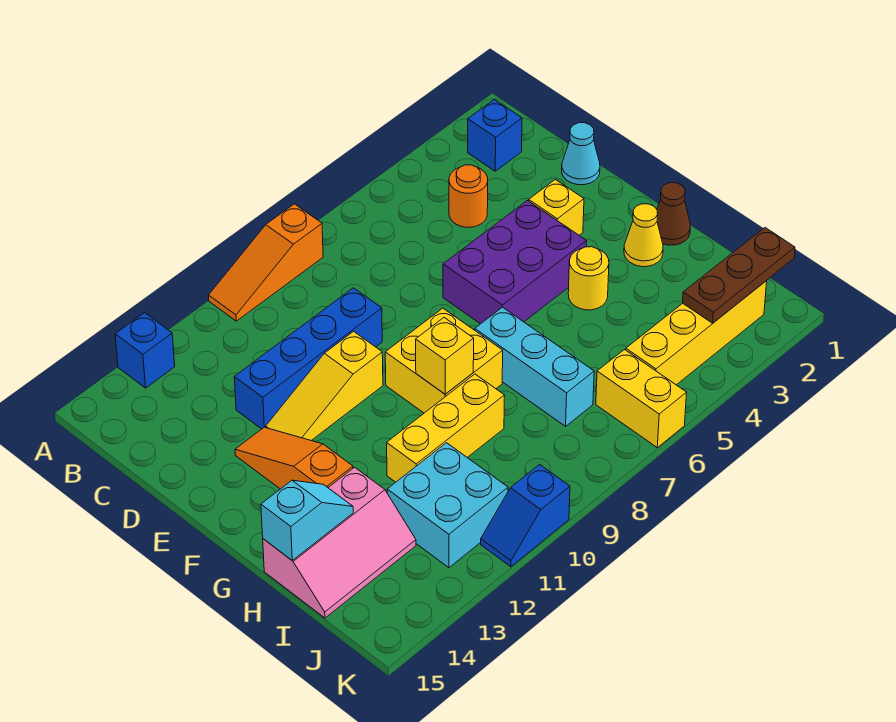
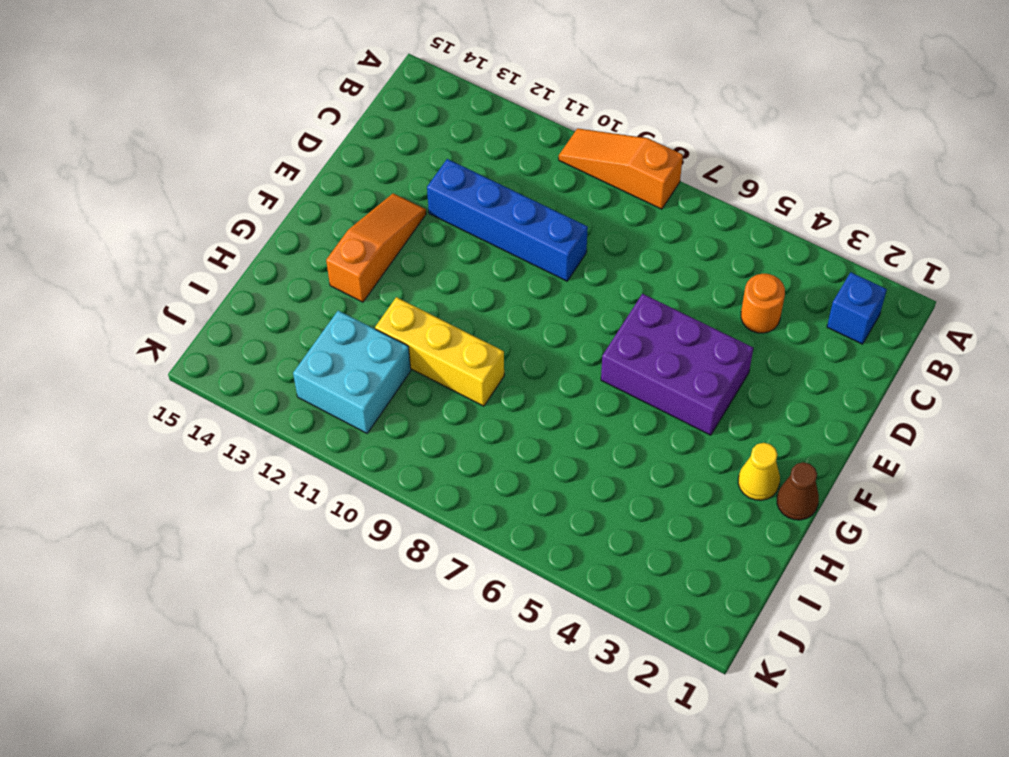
none -> blue 1x1 brick [115,313,175,388]
none -> cyan 1x1 cone [562,123,600,185]
none -> yellow 1x1 brick [529,179,584,235]

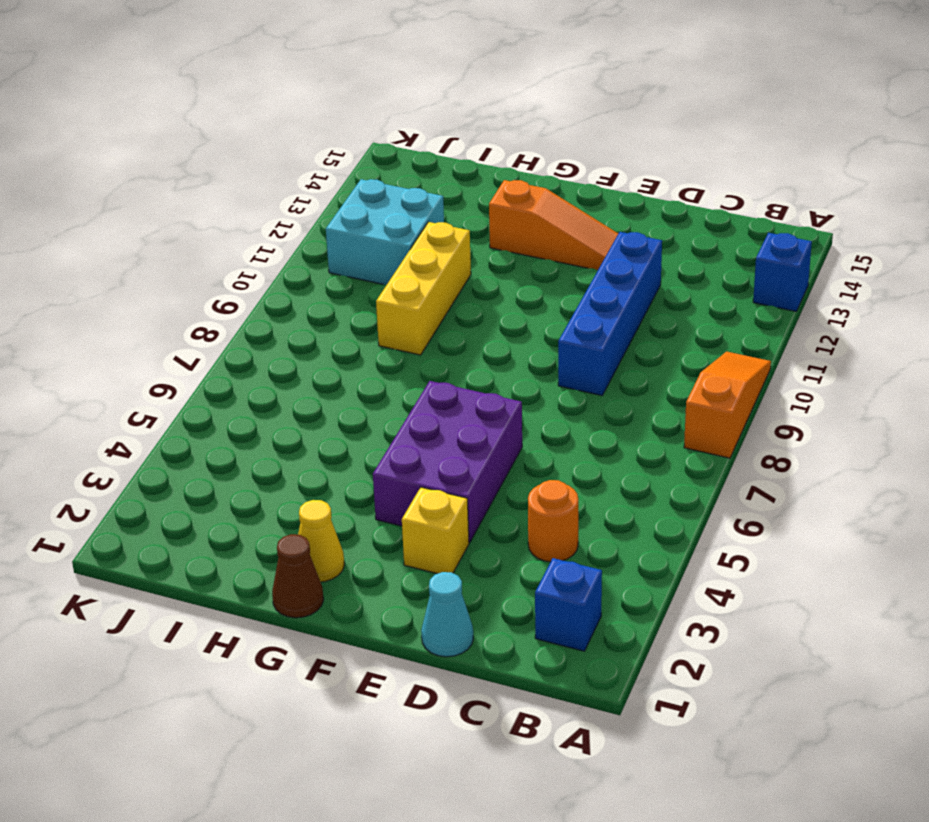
none -> yellow 1x3 slope [266,331,383,441]
none -> yellow 2x2 brick [385,308,503,413]
none -> yellow 1x1 round brick [568,247,609,310]

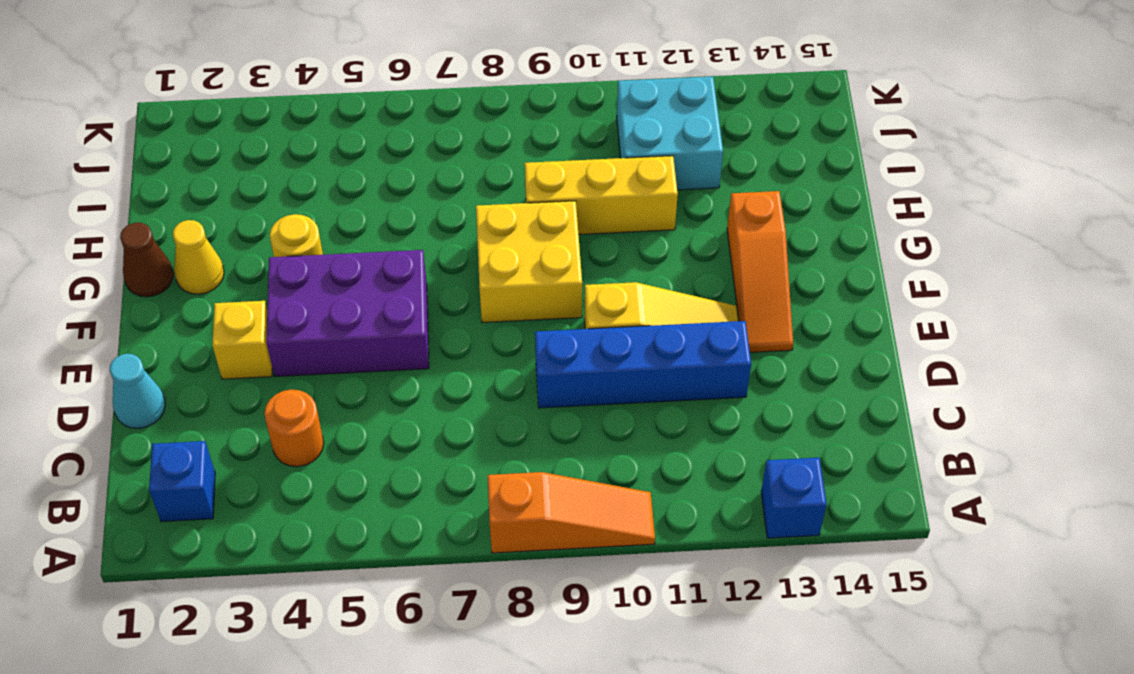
none -> cyan 1x3 brick [475,307,594,426]
none -> pink 2x3 slope [263,467,416,618]
none -> yellow 1x4 brick [626,281,767,385]

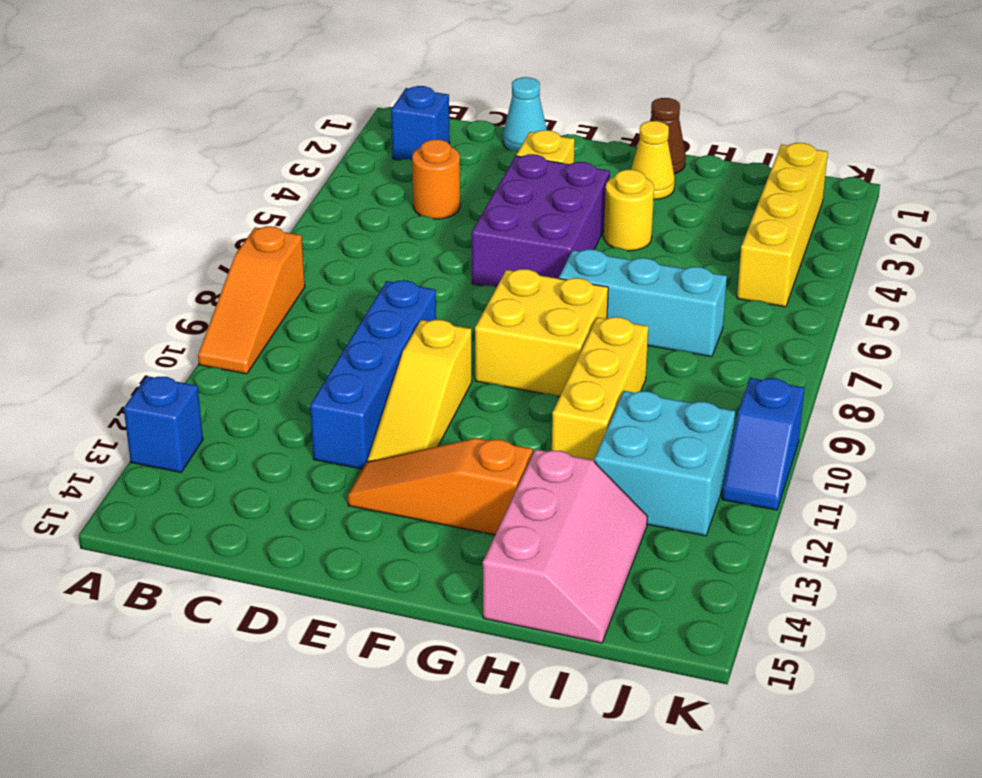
none -> yellow 1x2 brick [596,350,687,448]
none -> yellow 1x1 brick [416,318,474,394]
none -> cyan 1x2 slope [261,480,353,560]

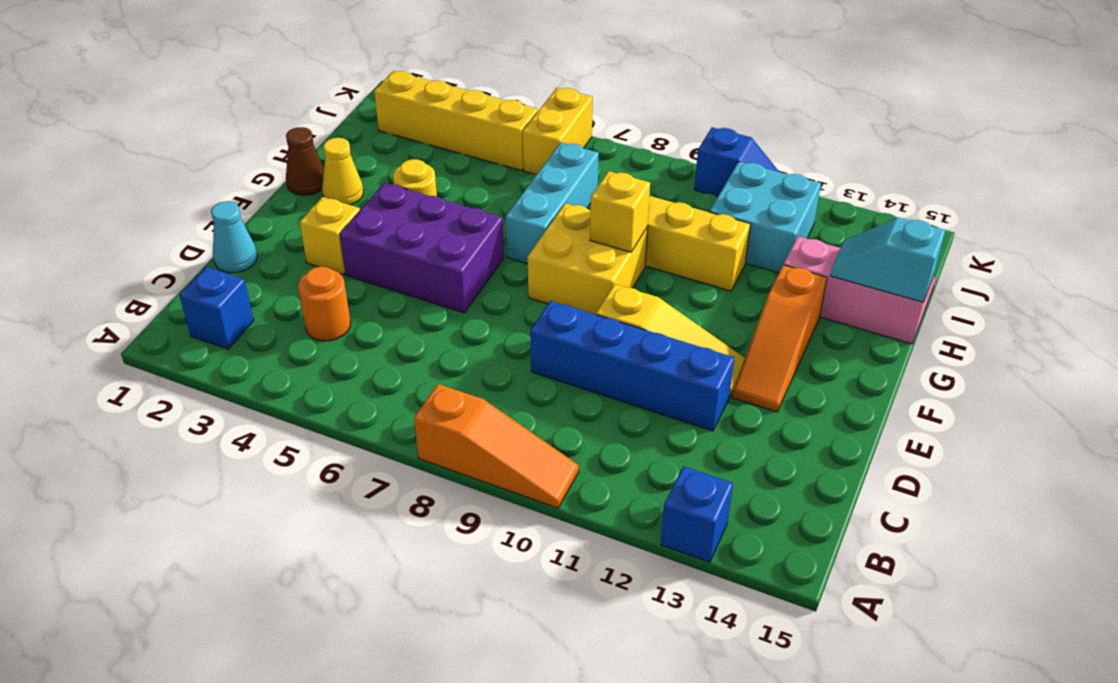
none -> brown 1x3 plate [683,228,795,323]

